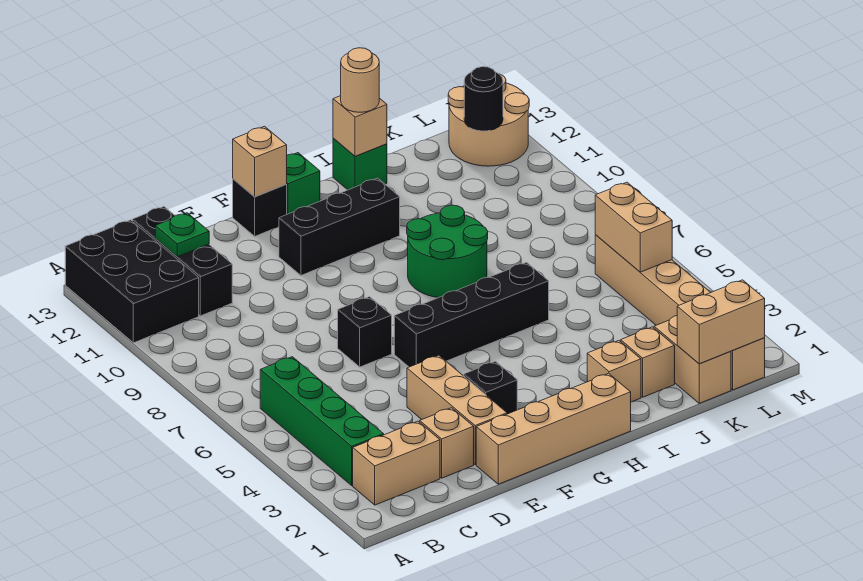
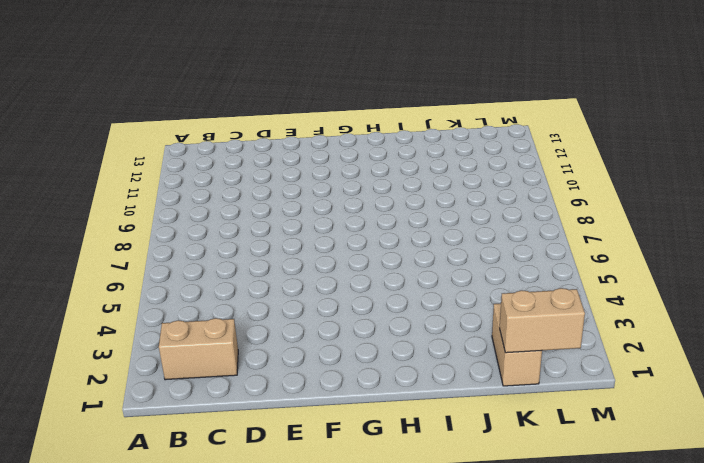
none -> black 2x3 brick [65,220,199,343]
none -> green 1x4 brick [260,357,384,485]
none -> black 1x3 brick [132,207,232,316]

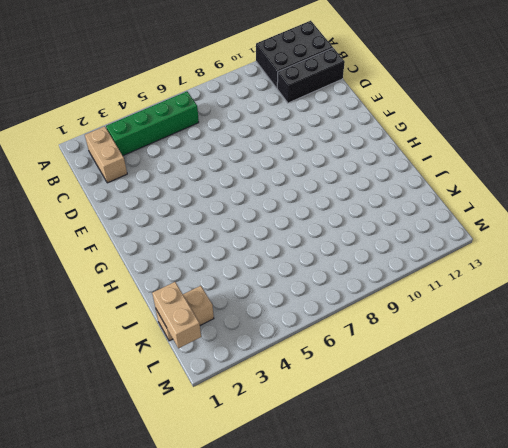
none -> tan 1x1 brick [420,408,474,478]
none -> tan 1x4 brick [476,373,631,484]
none -> tan 1x3 brick [407,355,507,465]

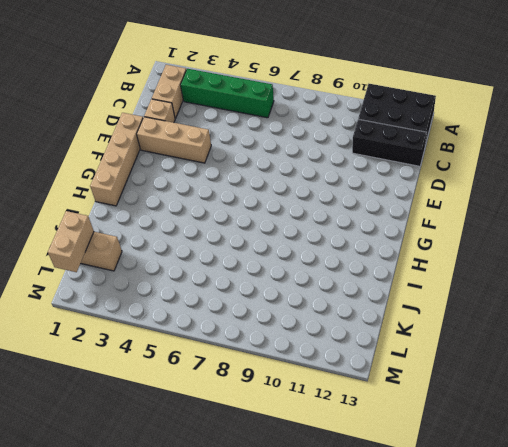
none -> black 1x1 brick [338,297,392,367]
none -> black 1x1 brick [464,361,517,414]
none -> black 1x4 brick [394,262,549,367]

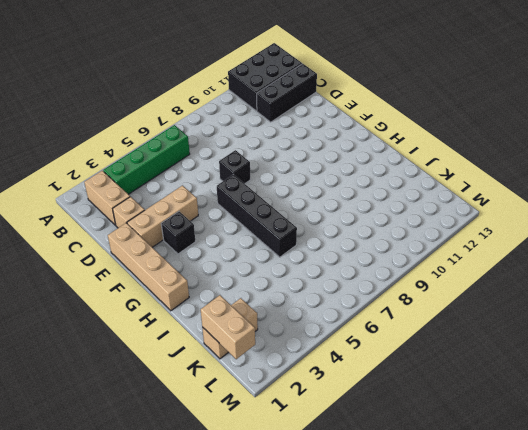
none -> black 1x3 brick [279,178,400,275]
none -> black 1x1 brick [233,179,287,236]
none -> green 1x1 brick [286,153,320,214]

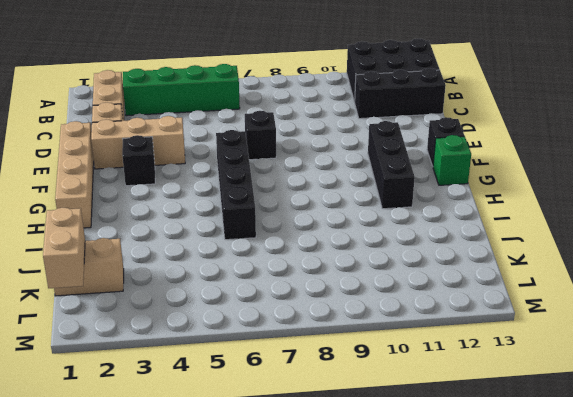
none -> green 2x2 round brick [407,205,488,298]
none -> tan 1x1 brick [587,341,641,402]
none -> green 1x1 brick [333,139,387,190]

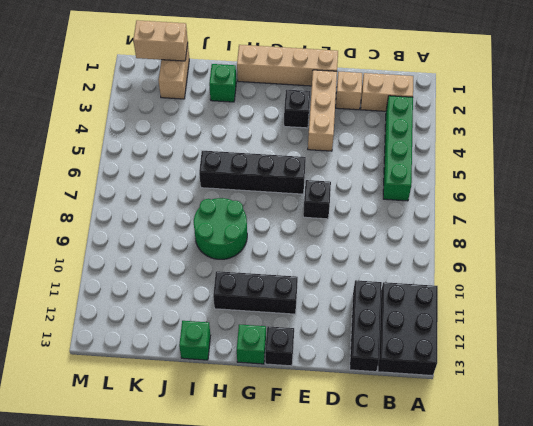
green 1x1 brick [209,64,236,102] -> tan 1x1 brick [587,341,641,402]
none -> tan 1x1 brick [621,327,675,397]
none -> tan 1x6 brick [595,235,765,390]
none -> tan 2x2 round brick [448,75,529,166]

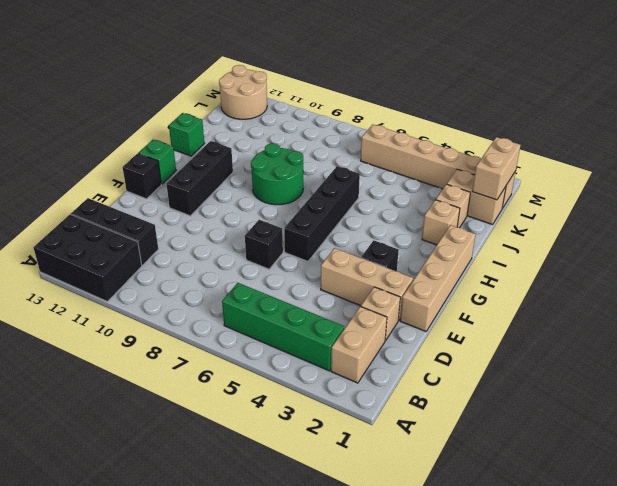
none -> green 1x1 plate [155,213,209,257]
none -> tan 1x1 brick [233,126,287,197]
none -> tan 1x1 brick [333,96,387,156]

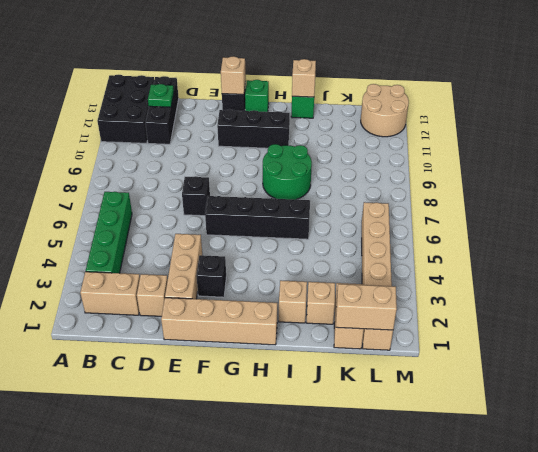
none -> tan 1x2 brick [595,182,672,272]
none -> black 1x1 round brick [464,67,503,131]
none -> tan 1x1 round brick [341,48,379,112]

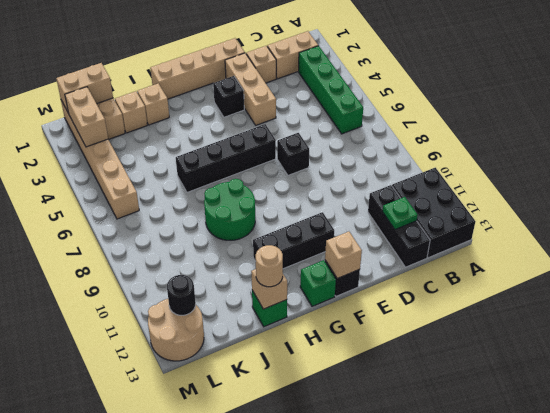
tan 1x2 brick [65,87,108,147] -> tan 1x2 brick moved to [595,182,672,272]

